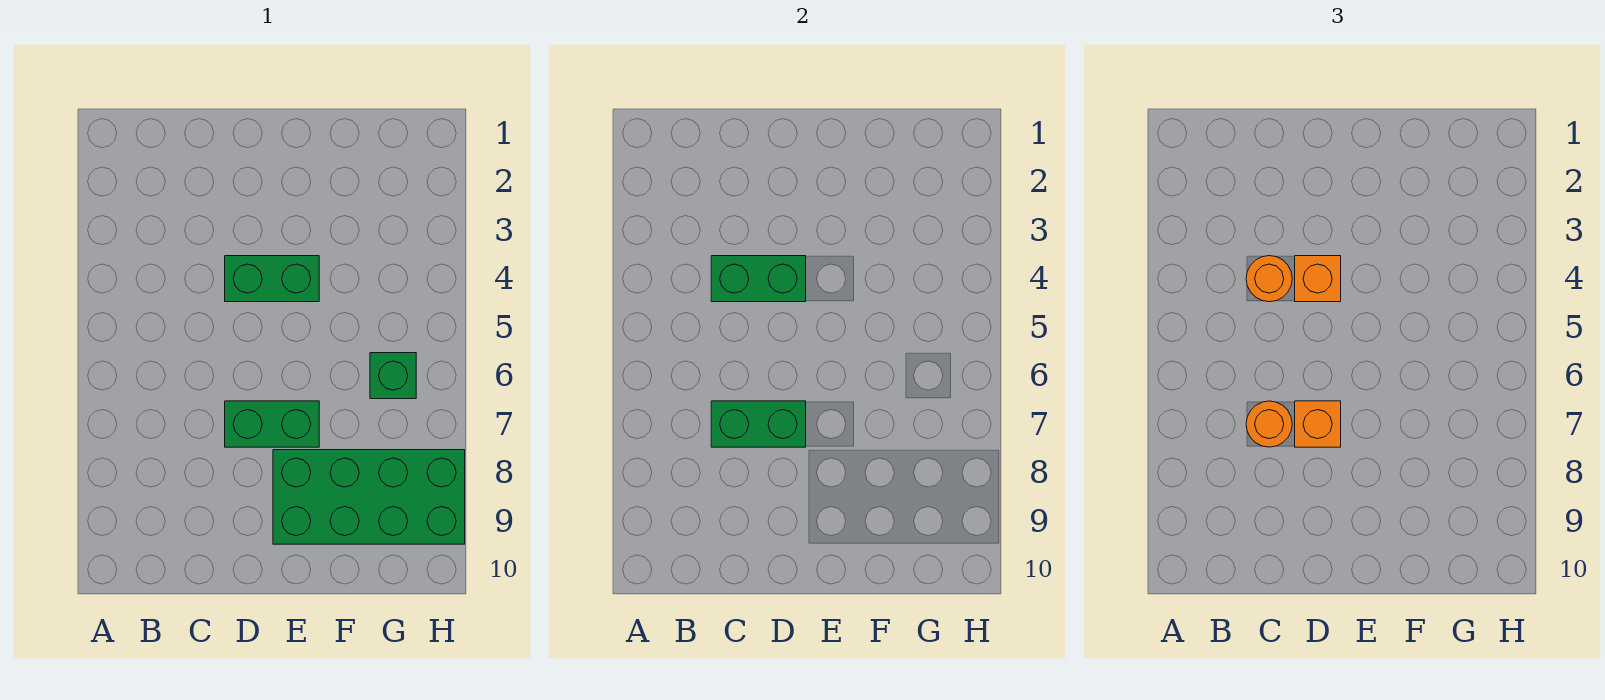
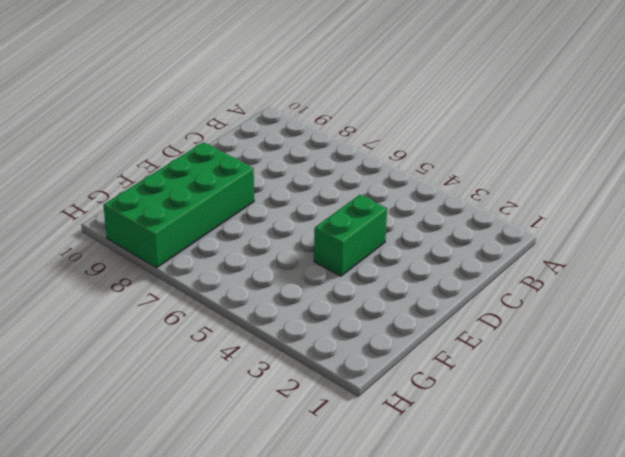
none -> green 1x2 brick [225,401,319,447]
none -> green 1x1 brick [370,353,416,399]

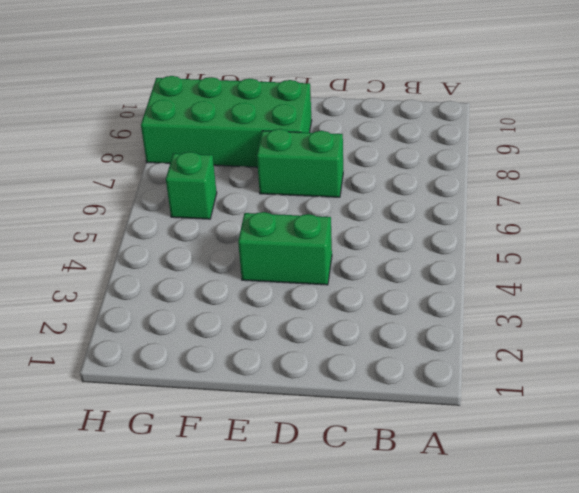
none -> green 1x2 brick [711,256,806,302]
none -> green 1x2 brick [711,401,806,447]

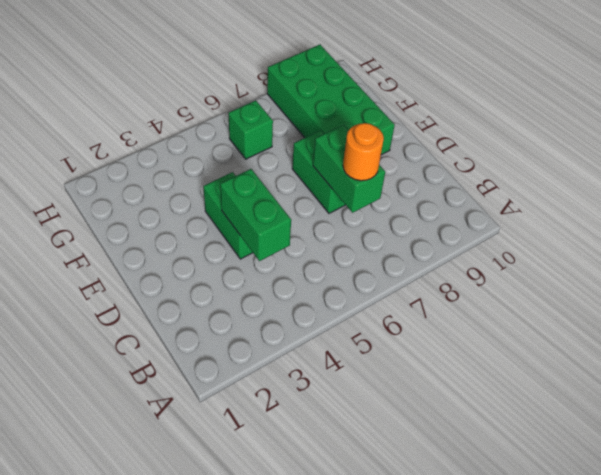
none -> orange 1x1 round brick [1246,256,1292,302]
none -> orange 1x1 brick [1295,256,1341,302]

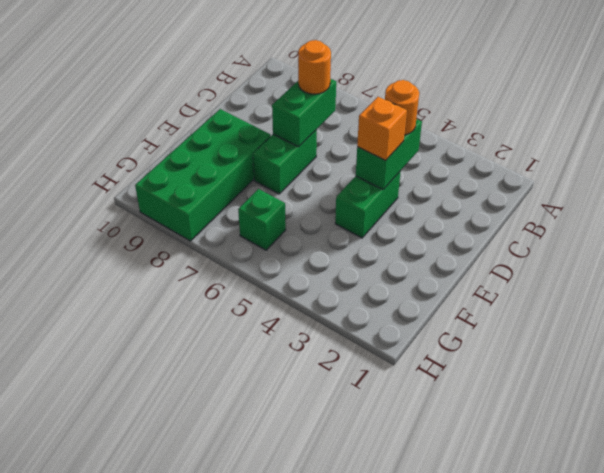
none -> orange 1x1 brick [1295,401,1341,447]

